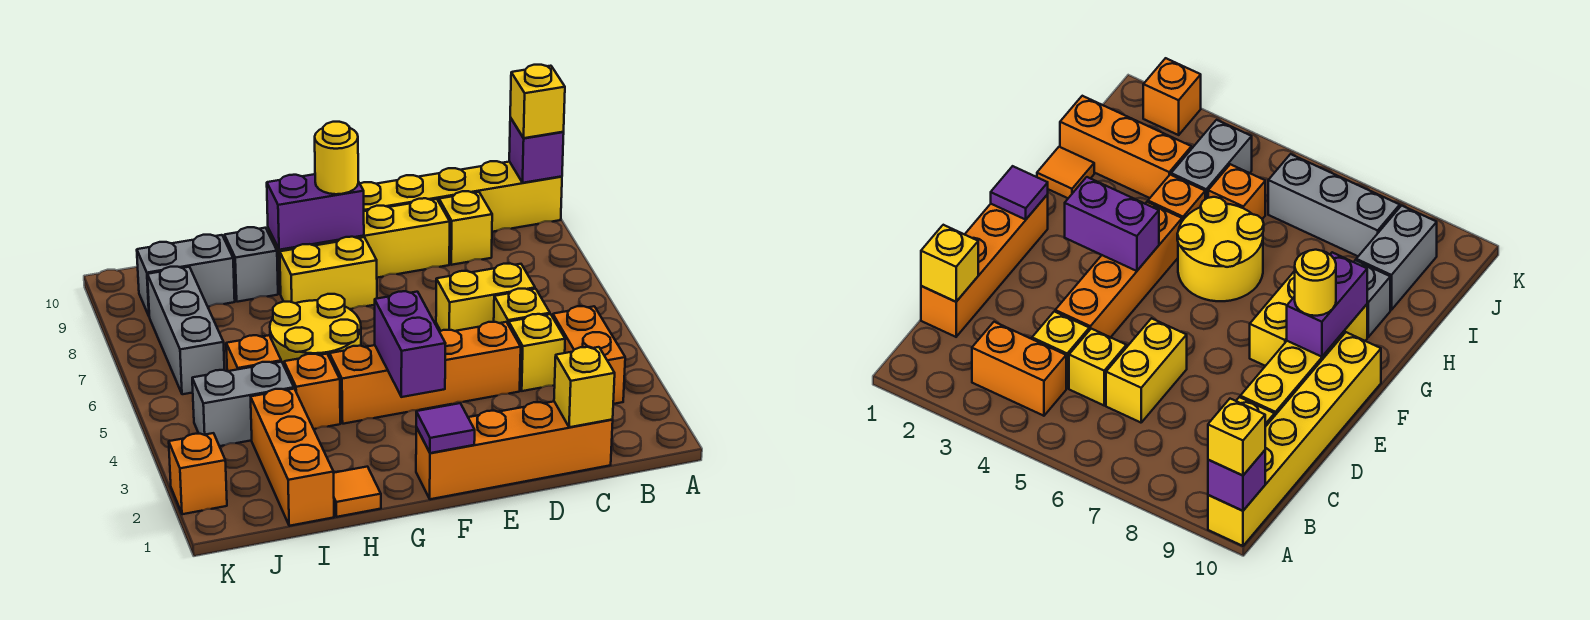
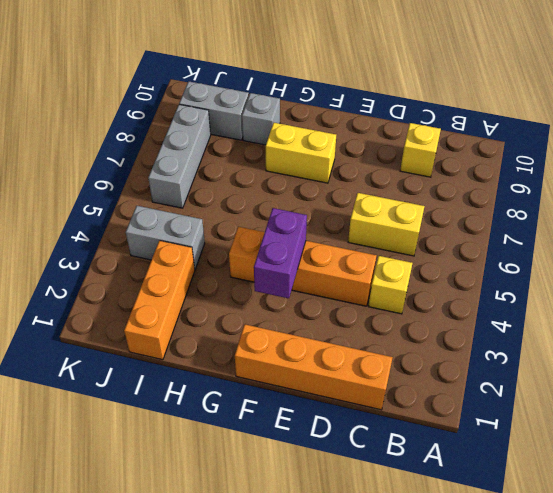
none -> yellow 1x6 brick [360,161,562,232]
none -> orange 1x2 brick [553,306,625,404]
none -> yellow 1x1 brick [494,289,550,325]

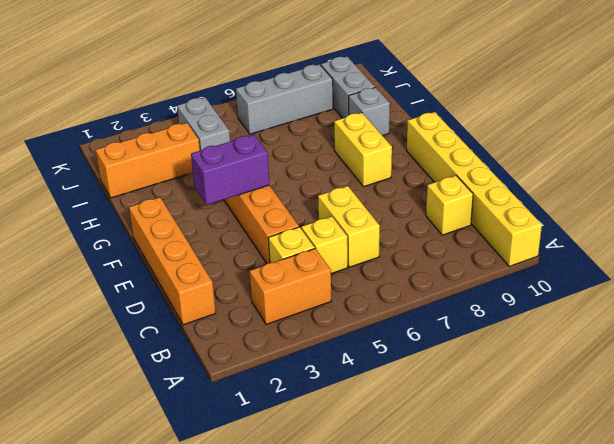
none -> yellow 1x4 brick [268,198,450,294]
none -> yellow 2x2 round brick [270,294,361,365]
none -> orange 1x1 tile [334,467,381,517]

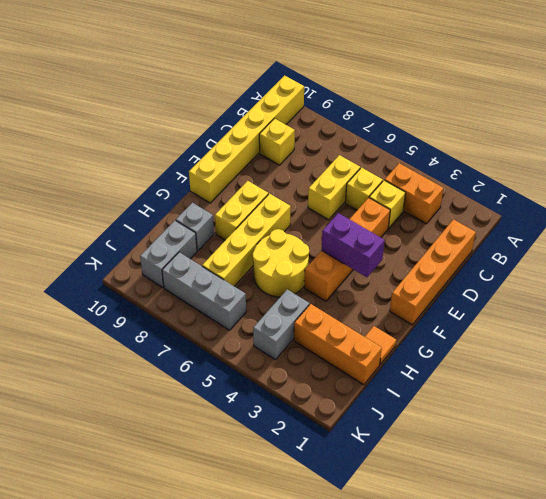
yellow 1x4 brick [202,194,291,286] -> yellow 1x4 brick moved to [268,198,450,294]
none -> orange 1x1 brick [284,354,340,429]
none -> orange 1x1 brick [226,335,281,371]
none -> orange 1x1 brick [169,433,227,514]

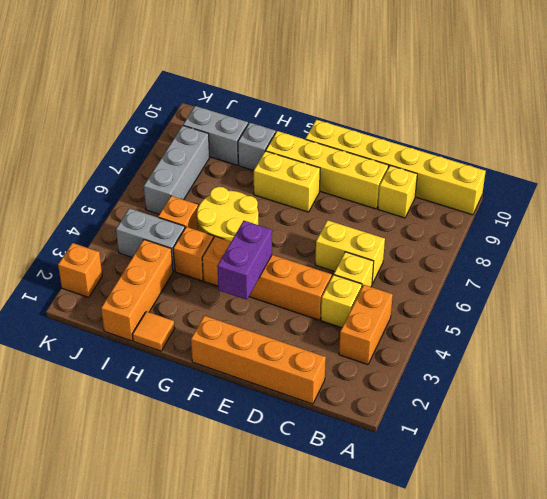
none -> purple 1x1 brick [509,117,564,183]
none -> yellow 1x1 brick [554,347,615,427]
none -> purple 1x1 tile [416,403,475,453]

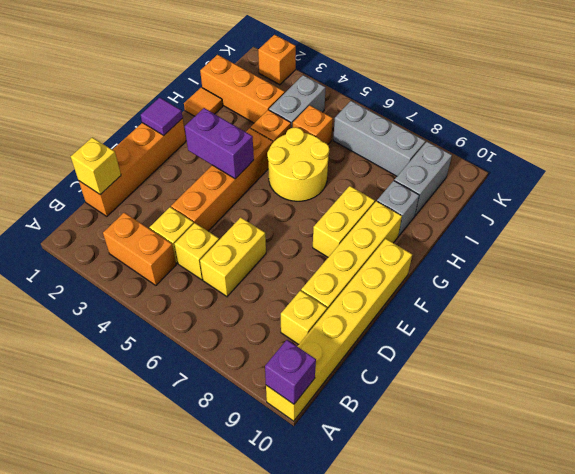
none -> purple 1x2 brick [267,174,364,250]
none -> yellow 1x1 brick [510,65,565,138]
none -> yellow 1x1 round brick [315,122,358,194]

